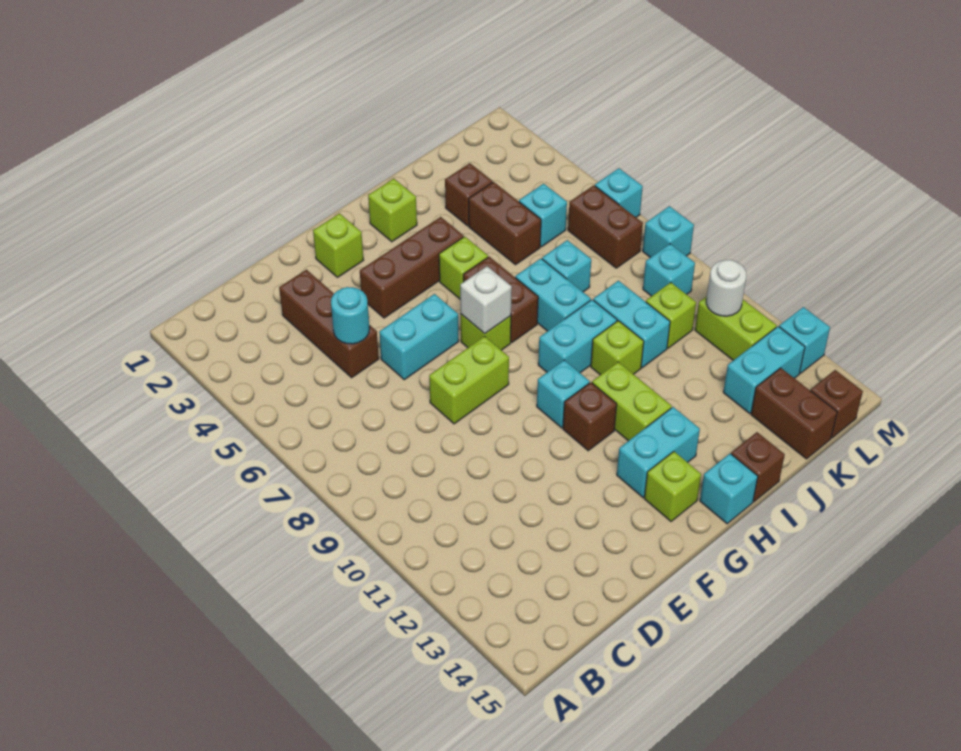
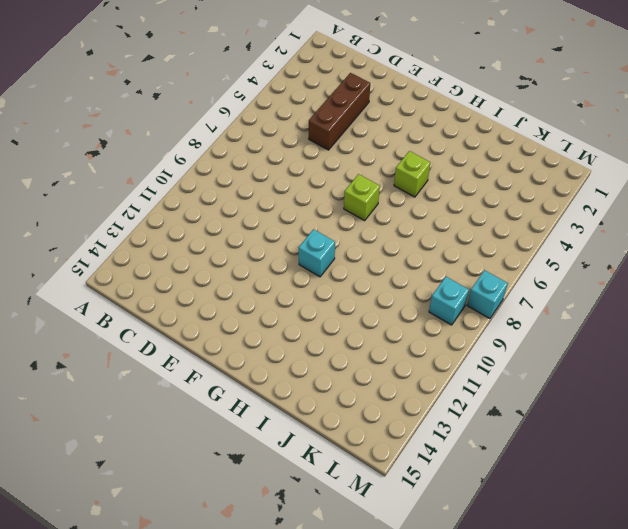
none -> cyan 1x2 brick [379,294,459,380]
none -> lime 1x2 brick [429,336,509,424]
none -> lime 1x1 brick [313,213,363,277]
none -> brown 1x3 brick [360,217,464,318]

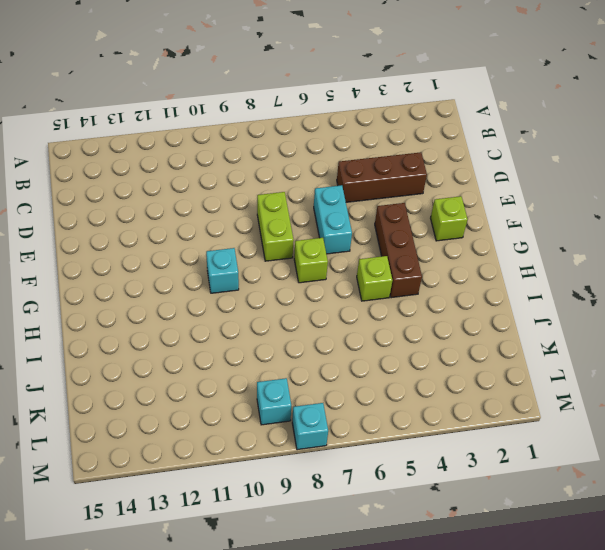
none -> brown 1x1 brick [563,382,617,451]
none -> cyan 1x2 brick [617,407,700,497]
none -> lime 1x1 brick [644,452,701,521]
none -> lime 1x1 brick [368,179,417,242]

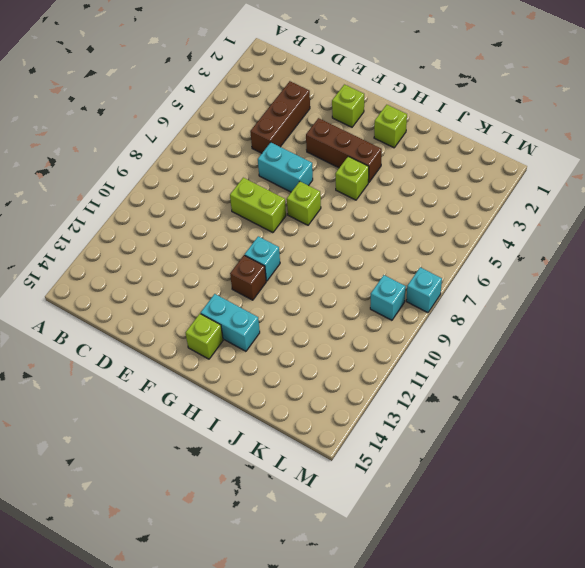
none -> brown 1x2 brick [463,257,538,342]
none -> cyan 1x2 brick [538,300,617,373]
none -> lime 1x2 brick [592,362,672,441]
none -> cyan 1x1 brick [700,454,758,524]

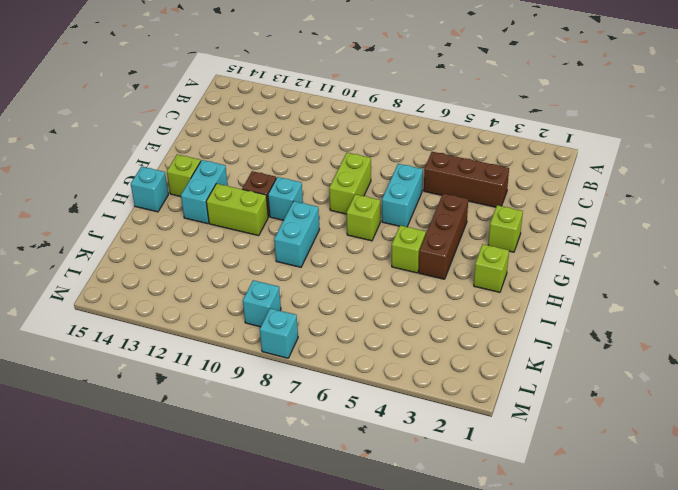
none -> brown 1x2 brick [463,257,538,342]
none -> cyan 1x2 brick [515,259,591,331]
none -> lime 1x1 brick [591,321,644,375]
none -> brown 1x1 brick [731,432,785,502]

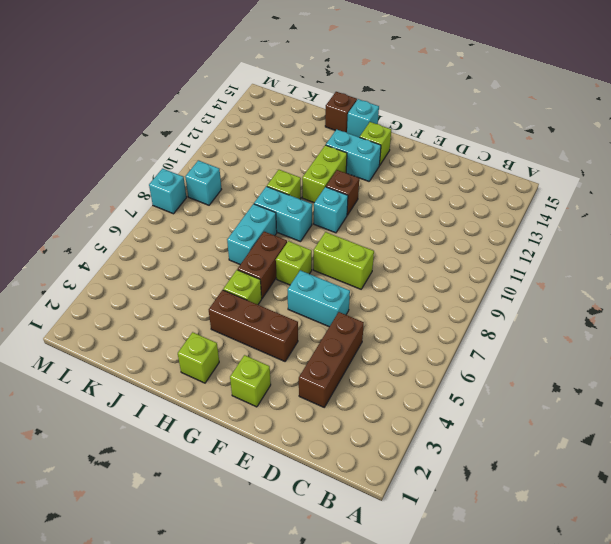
none -> brown 1x1 brick [445,163,493,226]
none -> brown 1x2 brick [469,182,541,265]
none -> cyan 1x1 brick [542,240,591,292]
none -> cyan 1x2 brick [593,281,670,368]

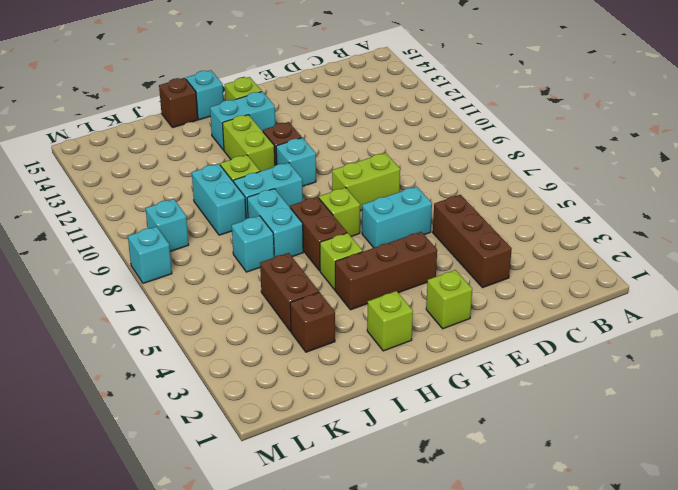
none -> cyan 1x1 brick [519,184,567,247]
none -> lime 1x1 brick [646,282,696,348]
none -> cyan 1x2 brick [723,326,805,413]
none -> brown 1x2 brick [751,368,837,459]

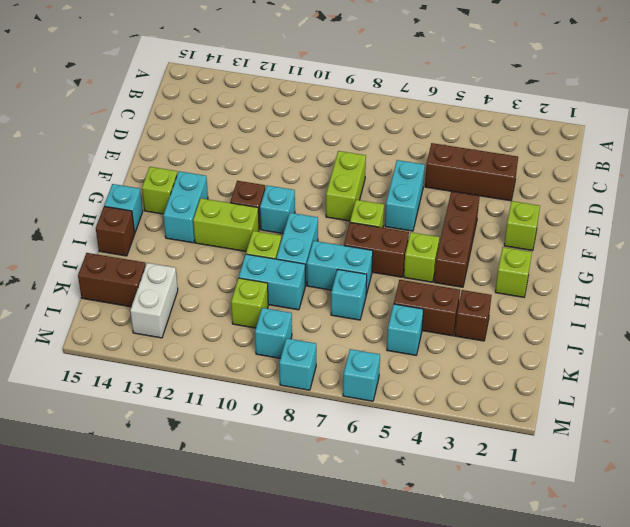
white 1x2 brick [130,263,178,338] -> cyan 1x2 brick [723,326,805,413]
none -> brown 1x2 brick [568,185,643,268]
none -> lime 1x2 brick [695,296,777,360]
none -> brown 1x1 brick [810,370,863,438]
none -> cyan 1x1 brick [779,307,830,373]

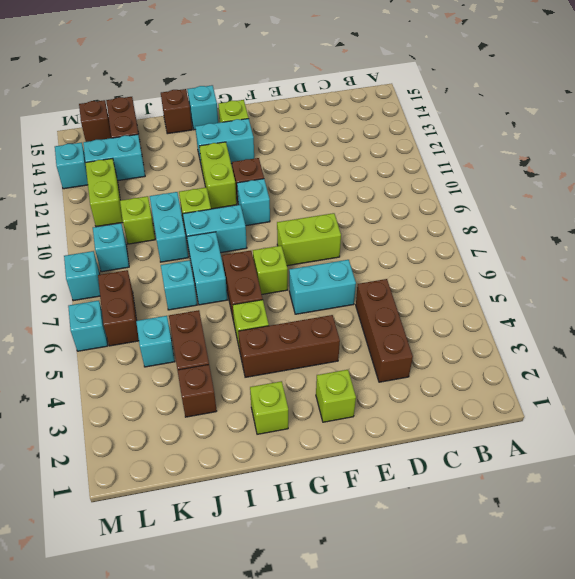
none -> cyan 1x1 round brick [331,287,369,344]
none -> white 1x1 brick [460,266,512,334]
none -> white 1x1 round brick [706,260,746,316]

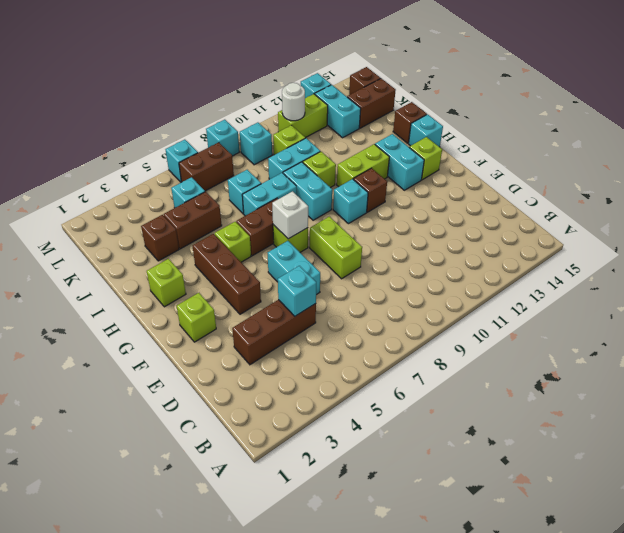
cyan 1x1 brick [278,266,316,316] -> cyan 1x1 round brick [331,287,369,344]

